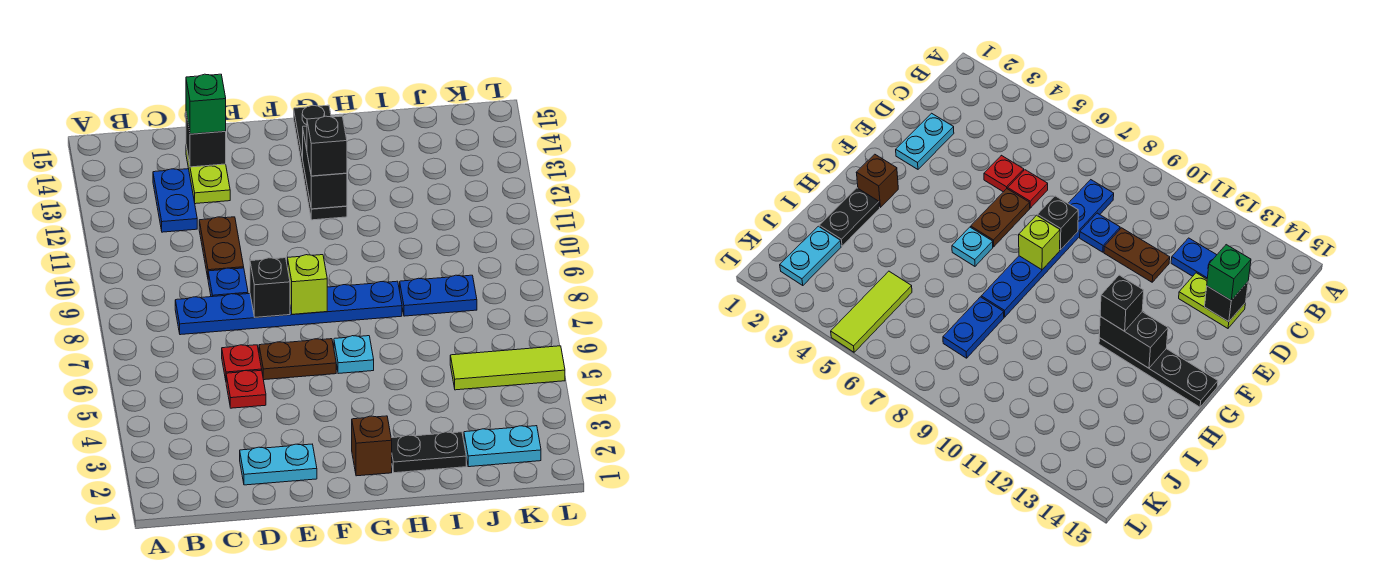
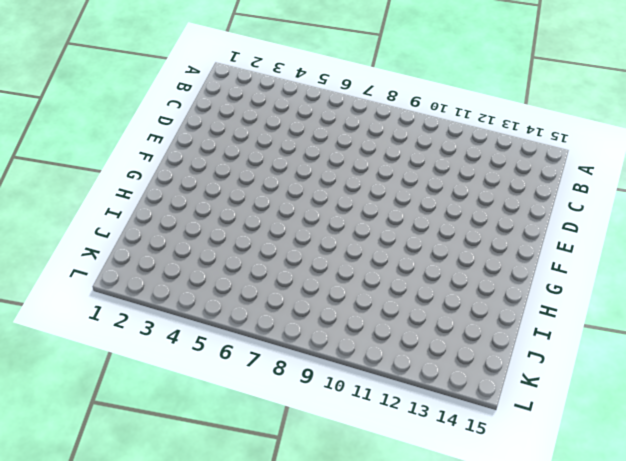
none -> blue 1x6 plate [175,281,402,335]
none -> blue 1x2 plate [153,169,197,232]
none -> cyan 1x2 plate [240,444,317,485]

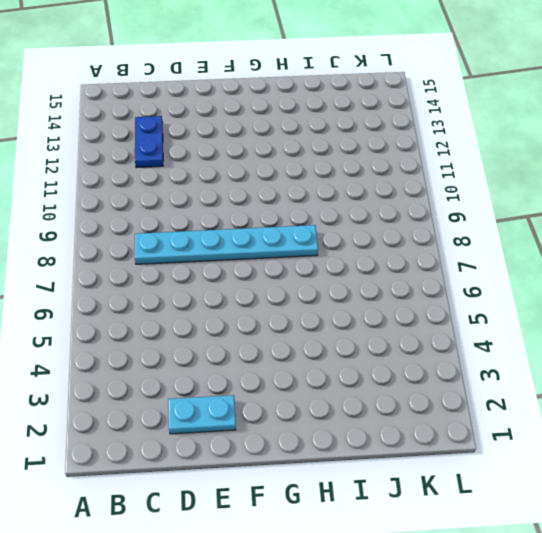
cyan 1x6 plate [135,225,318,264] -> blue 1x6 plate [175,281,402,335]
none -> red 1x1 plate [226,370,266,408]
none -> red 1x1 plate [222,345,262,380]
none -> blue 1x1 plate [208,268,248,297]

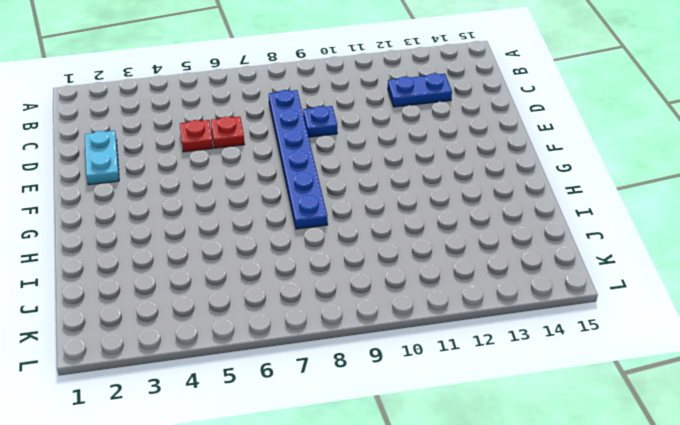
none -> brown 1x2 plate [199,217,244,277]
none -> lime 1x2 plate [186,146,230,204]
none -> brown 1x2 plate [259,339,336,380]

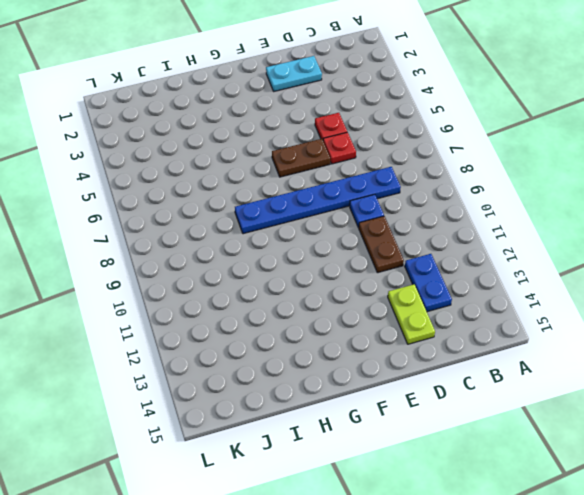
none -> brown 1x1 brick [352,416,392,476]
none -> cyan 1x1 plate [334,336,374,374]
none -> black 1x4 plate [294,105,347,220]

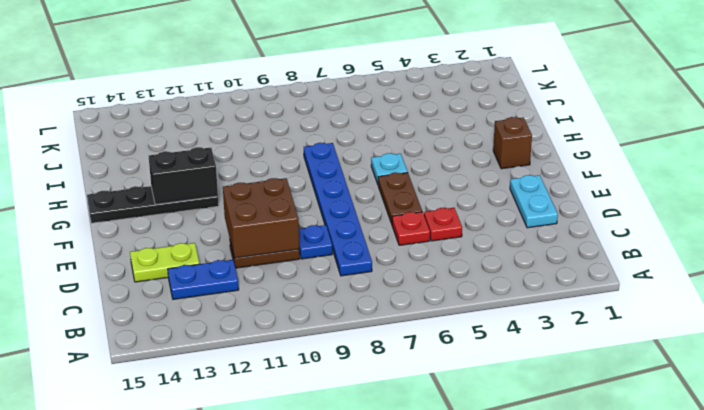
brown 2x2 brick [223,178,299,258] -> none
none -> black 1x2 plate [391,432,466,473]
none -> blue 1x2 plate [400,275,477,316]
none -> cyan 1x2 plate [464,426,541,467]

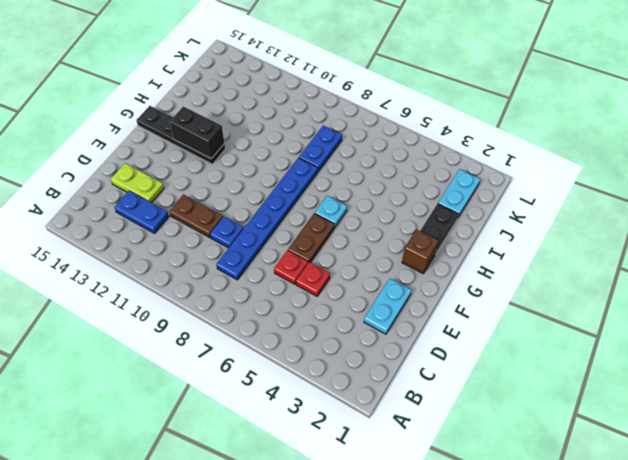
none -> lime 1x3 tile [450,346,565,390]
none -> black 1x1 brick [186,113,226,167]
none -> black 1x1 brick [250,258,290,317]

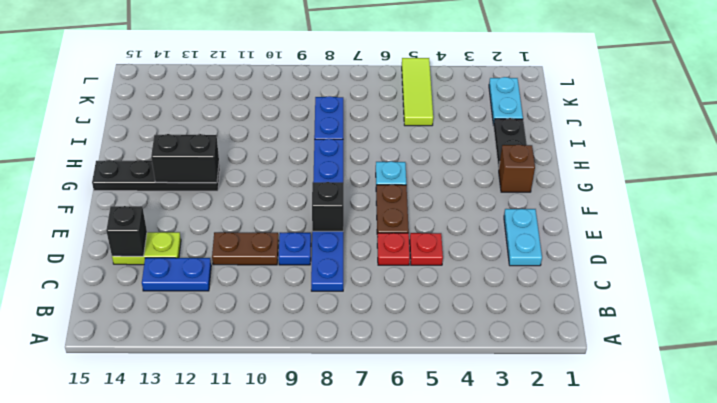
none -> lime 1x1 brick [288,255,327,314]
none -> green 1x1 brick [186,74,226,134]
none -> black 1x1 brick [307,116,347,176]

